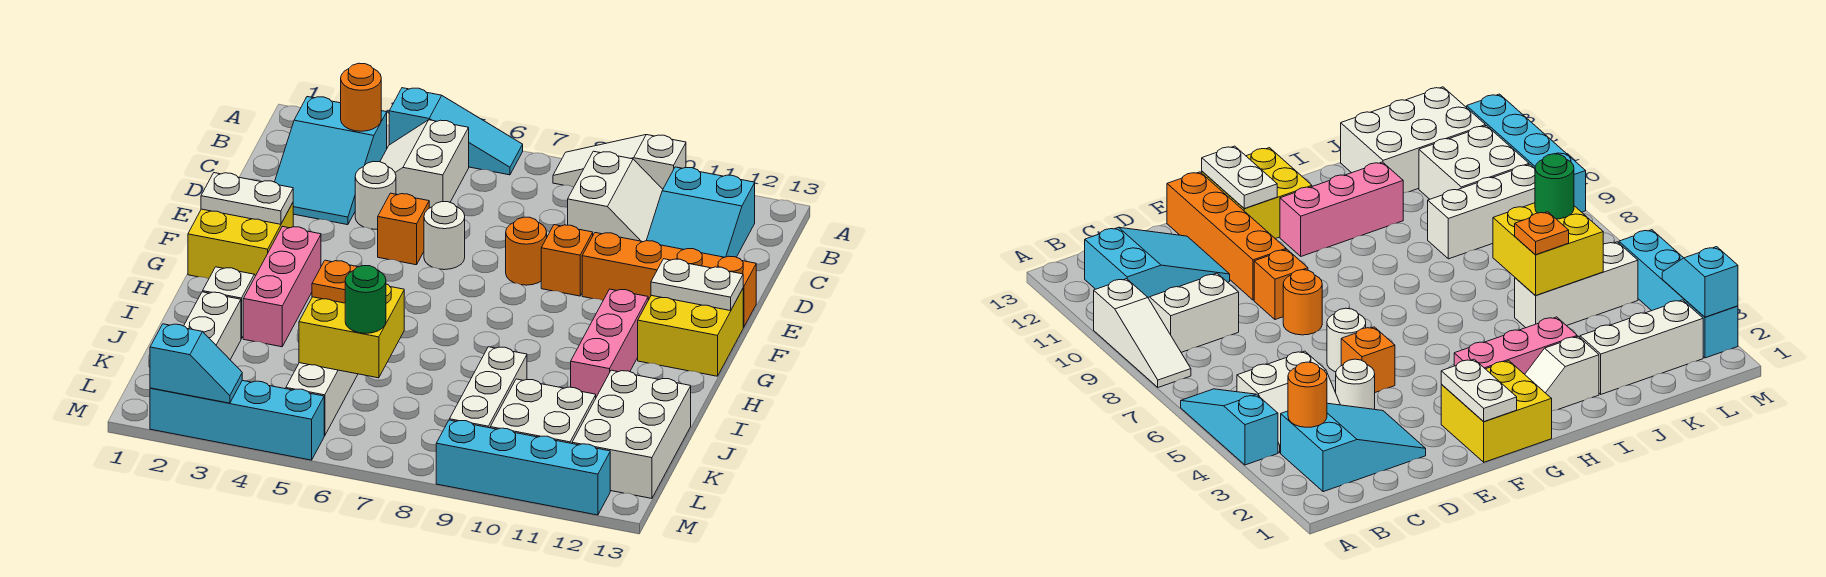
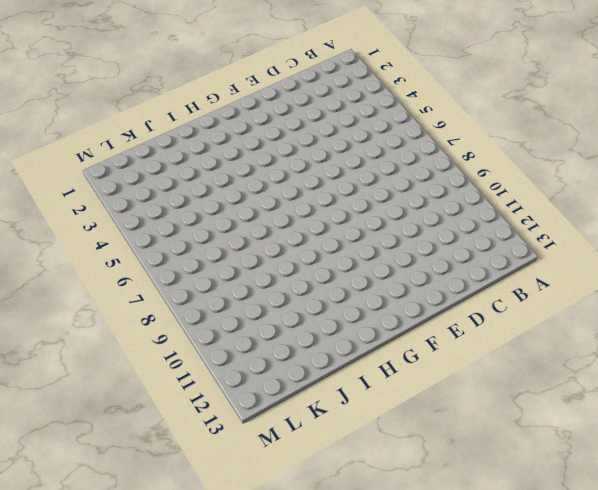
none -> cyan 1x3 slope [389,88,523,175]
none -> white 1x3 slope [553,135,686,189]
none -> cyan 2x3 slope [275,97,387,225]
none -> white 2x2 slope [380,120,469,208]

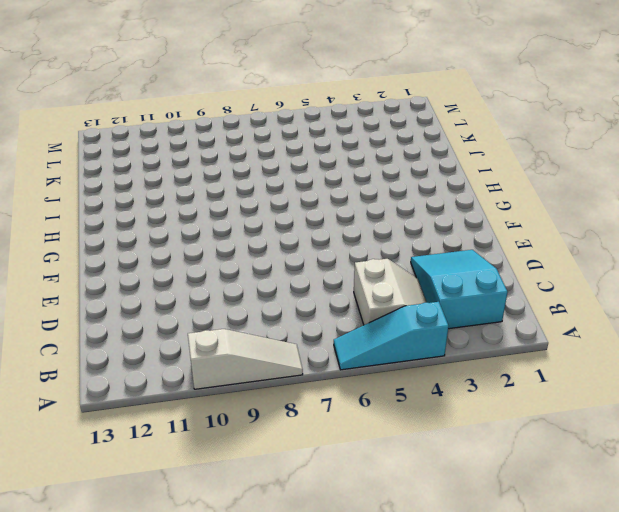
none -> white 2x2 slope [568,151,663,242]
none -> cyan 2x3 slope [646,167,755,257]
none -> white 1x1 round brick [355,162,396,229]
none -> orange 1x1 brick [378,193,429,265]

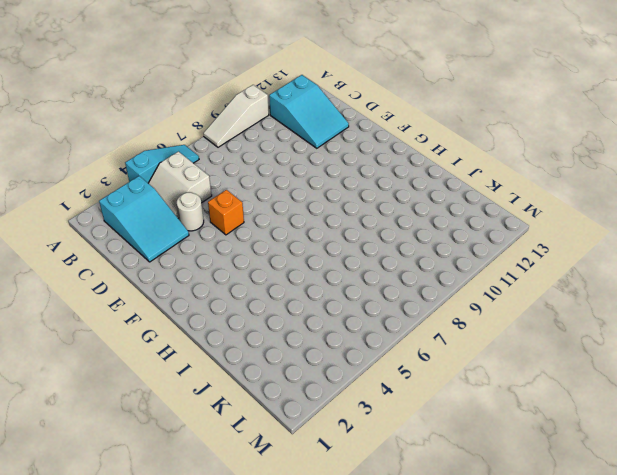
none -> white 2x2 slope [568,151,663,242]
none -> white 1x1 round brick [424,202,465,270]
none -> orange 1x1 round brick [506,217,547,285]
none -> orange 1x1 brick [541,225,593,296]

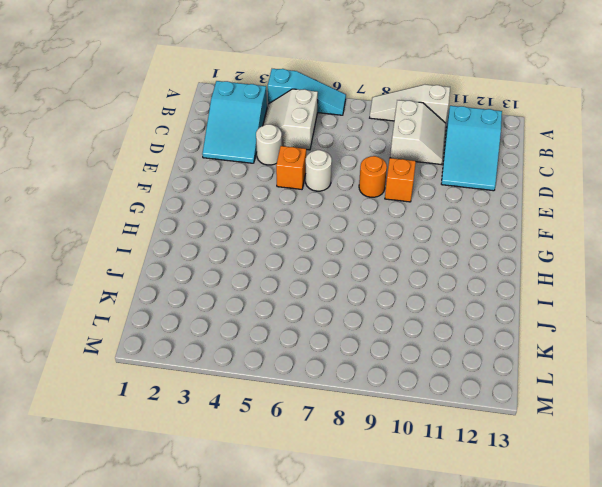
none -> orange 1x4 brick [582,233,756,328]
none -> yellow 2x2 brick [188,203,293,279]
none -> yellow 2x2 brick [638,289,743,376]
none -> pink 1x3 brick [243,226,321,347]

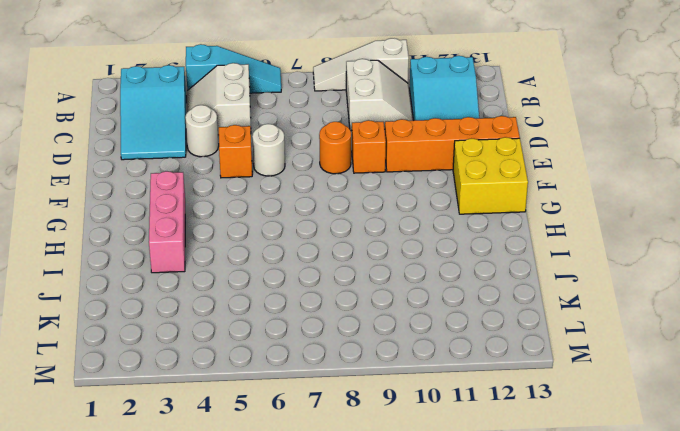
none -> yellow 2x2 brick [188,203,293,279]
none -> pink 1x3 brick [571,289,648,397]
none -> white 1x2 slope [203,267,256,339]
none -> white 1x3 brick [184,292,241,360]

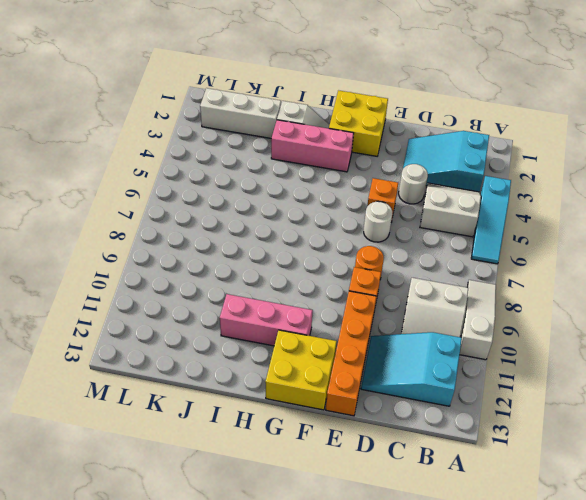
none -> white 1x3 brick [286,363,358,436]
none -> white 1x3 brick [449,347,527,428]
none -> white 2x3 brick [572,370,691,498]
none -> white 2x2 brick [490,379,596,444]

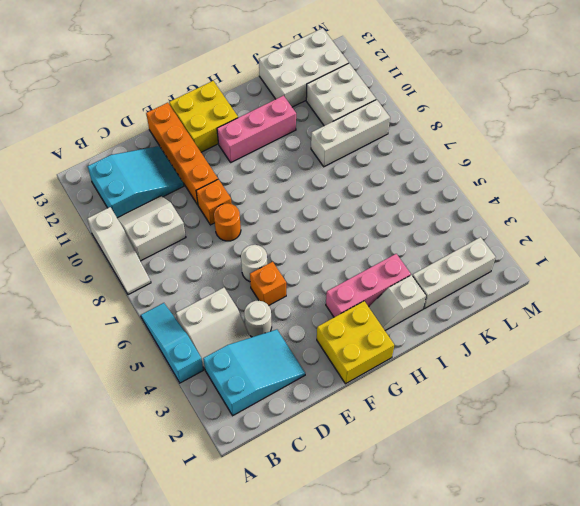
none -> white 1x3 brick [286,363,358,436]
none -> cyan 1x4 brick [150,380,324,460]
none -> cyan 1x4 brick [436,420,610,515]
none -> orange 1x1 round brick [341,63,381,131]

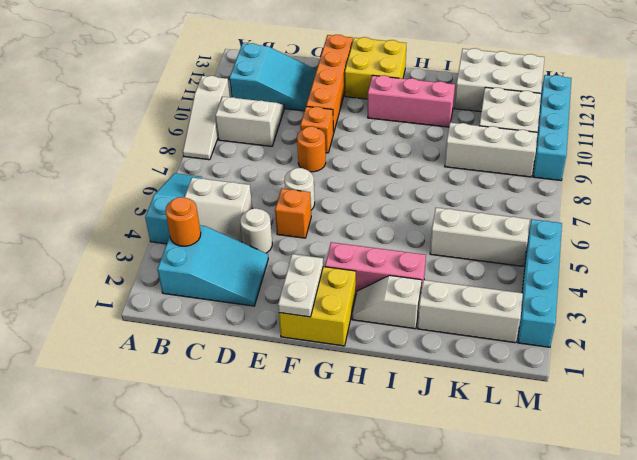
none -> white 1x2 plate [651,259,743,311]
none -> yellow 2x2 brick [299,284,404,378]
none -> cyan 1x2 slope [150,324,242,403]
none -> orange 1x1 plate [312,260,357,303]

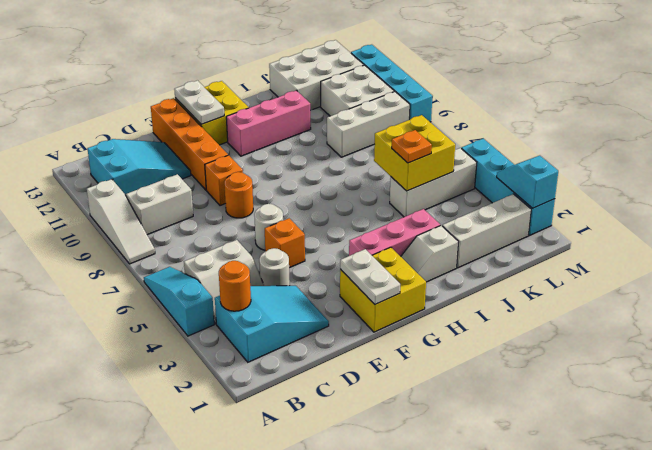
none -> green 1x1 round brick [345,266,386,333]

